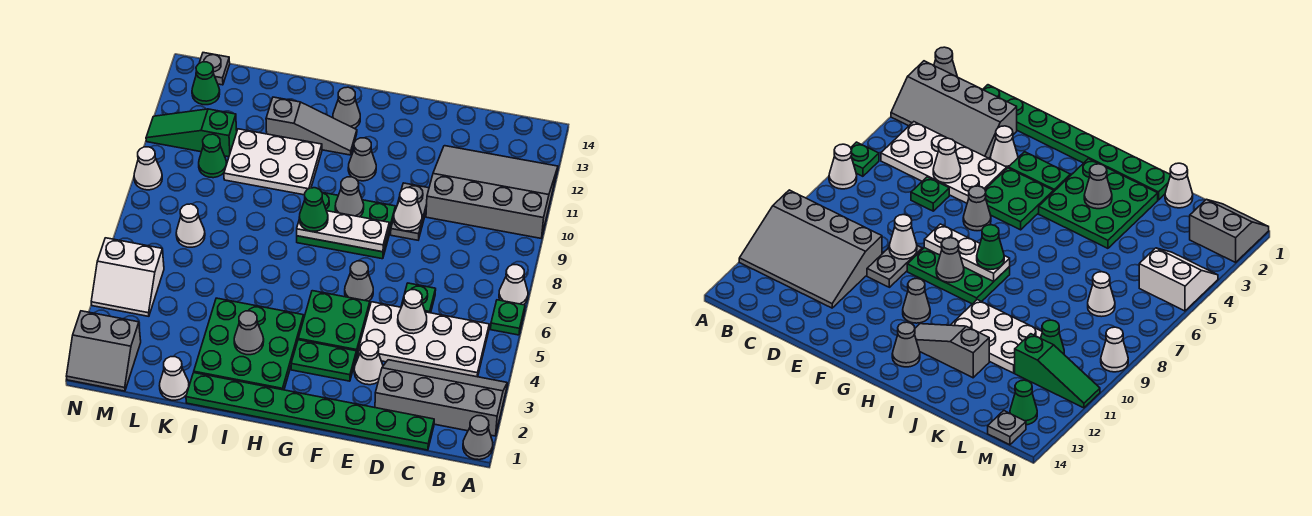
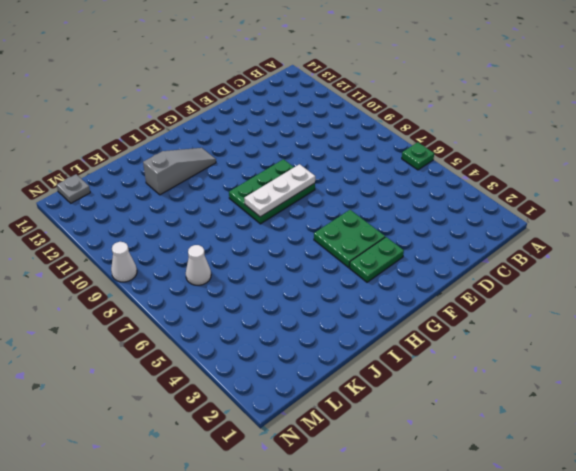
none -> grey 1x1 cone [463,416,493,460]
none -> grey 2x4 slope [375,360,507,436]
none -> white 1x1 cone [499,265,528,305]
none -> grey 3x4 slope [426,146,558,238]

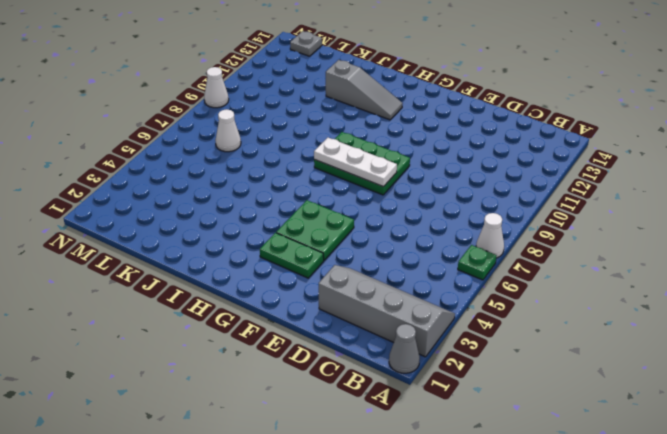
none -> grey 3x4 slope [426,146,558,238]
none -> white 2x4 plate [358,302,489,377]
none -> green 1x8 plate [186,373,434,450]
none -> green 1x1 plate [401,283,436,313]

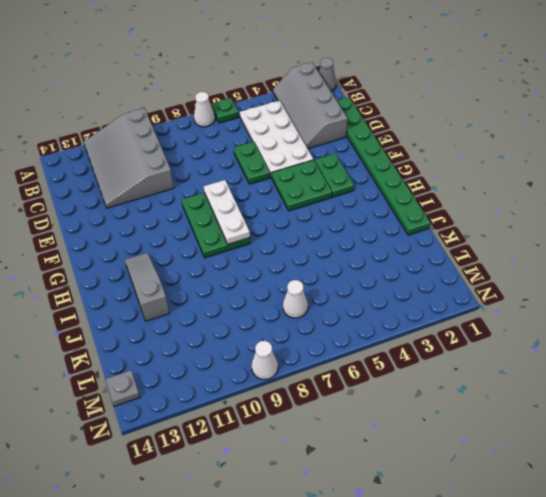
green 1x2 plate [234,142,270,184] -> green 1x1 plate [401,283,436,313]
none -> white 1x1 cone [354,341,383,385]
none -> grey 1x2 plate [391,183,429,240]
none -> grey 1x1 cone [345,261,373,301]
none -> grey 1x1 cone [348,138,376,181]

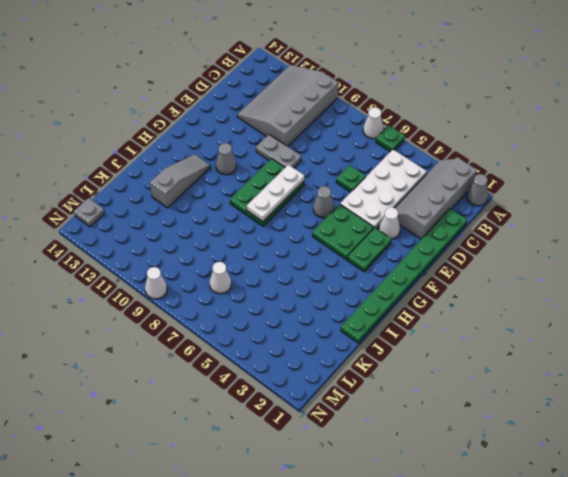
none -> green 3x3 plate [194,298,304,390]
none -> grey 1x1 cone [333,87,360,128]
none -> white 2x3 plate [224,129,322,195]
none -> white 1x1 cone [160,357,189,400]

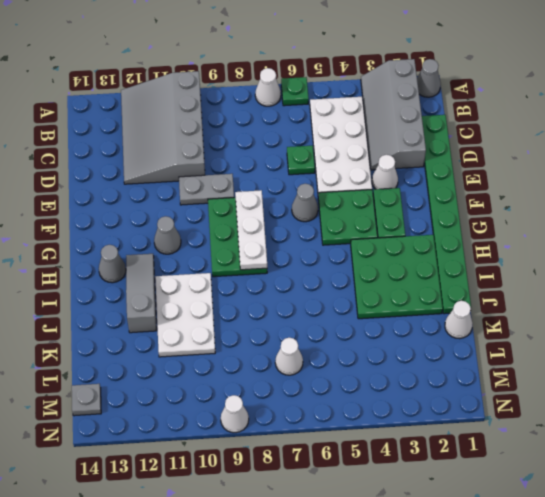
none -> green 1x1 cone [199,134,227,178]
none -> green 1x3 slope [146,109,237,157]
none -> grey 2x2 slope [67,311,141,391]
none -> white 2x2 slope [91,238,164,316]

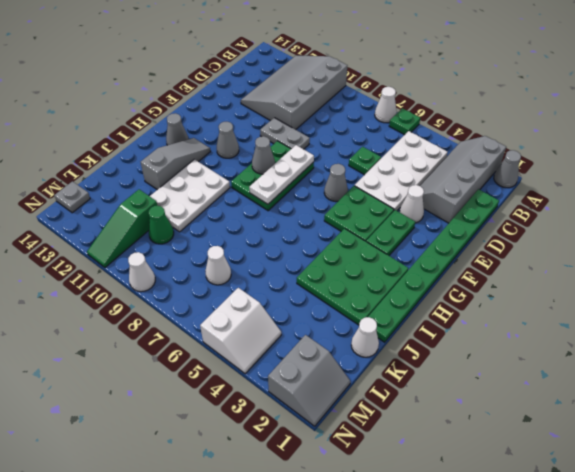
none -> green 1x1 cone [192,62,220,105]
none -> white 1x1 cone [398,290,427,334]
none -> white 1x1 cone [394,188,422,231]
none -> grey 1x1 cone [234,311,264,355]

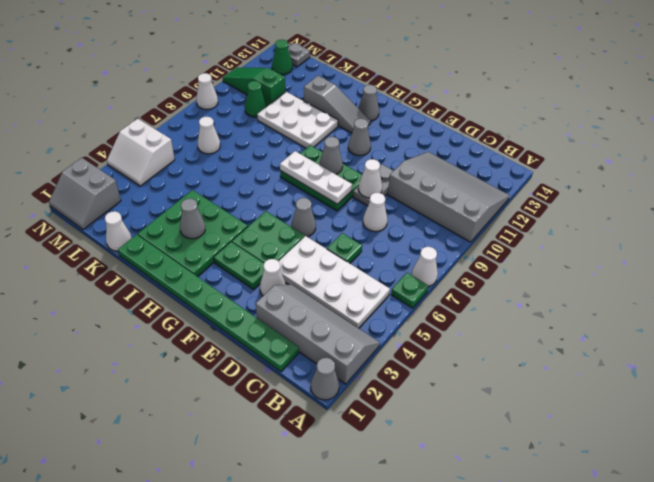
white 1x1 cone [363,193,387,232] -> white 1x1 cone moved to [398,290,427,334]
none -> green 1x1 cone [299,188,328,231]

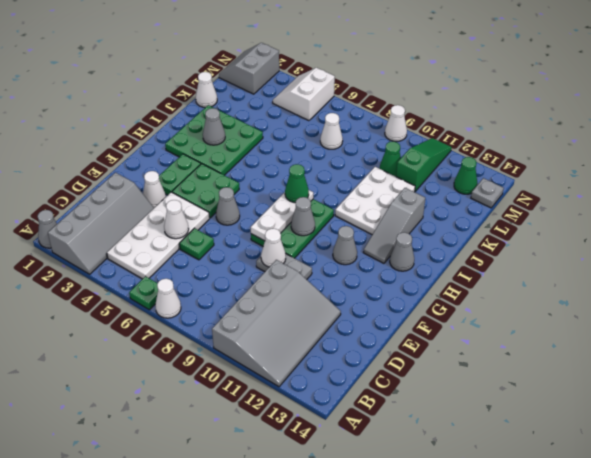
none -> green 1x8 plate [186,373,434,450]

